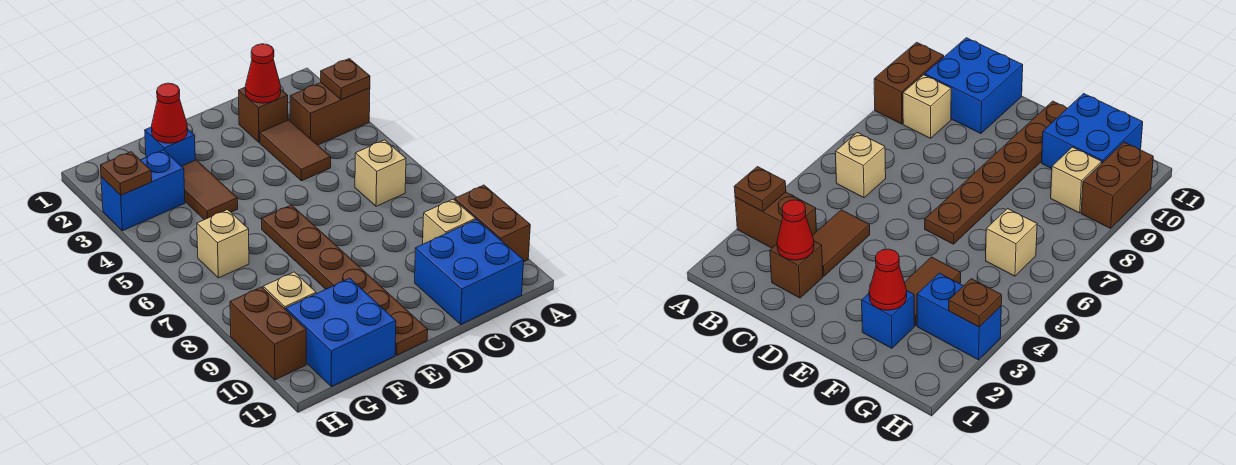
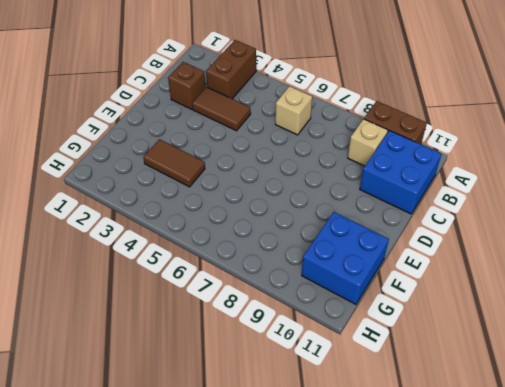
none -> brown 1x6 plate [262,205,428,355]
none -> blue 1x1 brick [145,127,195,166]
none -> blue 1x2 brick [101,150,185,231]

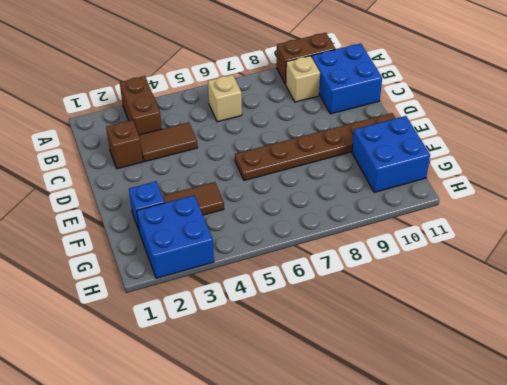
blue 2x2 brick [137,195,214,278] -> blue 1x2 brick [101,150,185,231]
none -> tan 1x1 brick [197,210,249,278]
none -> tan 1x1 brick [263,272,316,310]
none -> brown 1x2 brick [230,287,306,380]

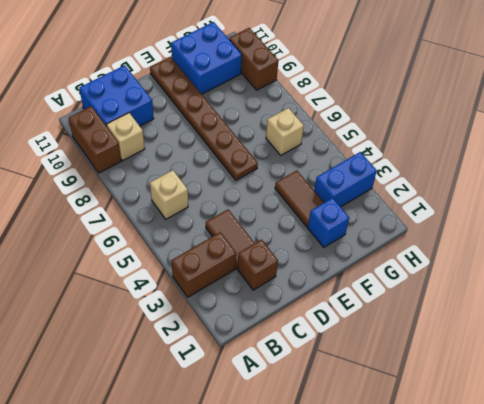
none -> tan 1x1 brick [263,272,316,310]
none -> brown 1x1 plate [321,59,370,100]
none -> red 1x1 cone [245,44,281,103]

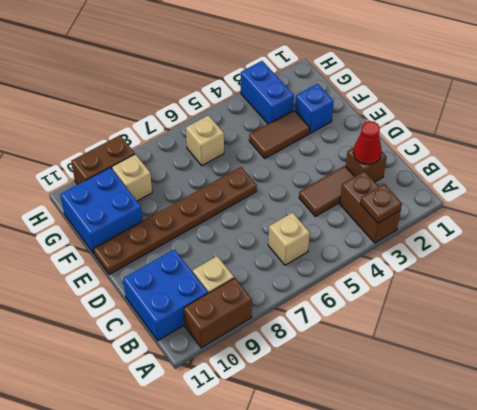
none -> red 1x1 cone [151,83,188,143]
none -> brown 1x1 plate [100,152,152,195]

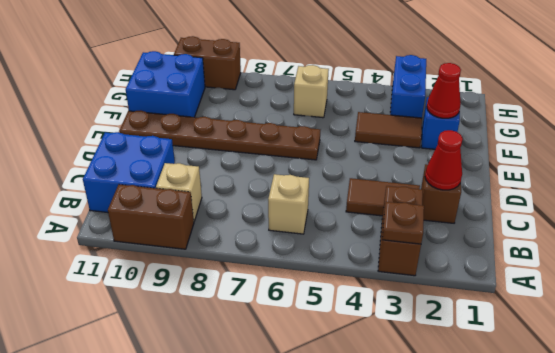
none -> tan 1x1 brick [263,272,316,310]
none -> brown 1x1 plate [100,152,152,195]

